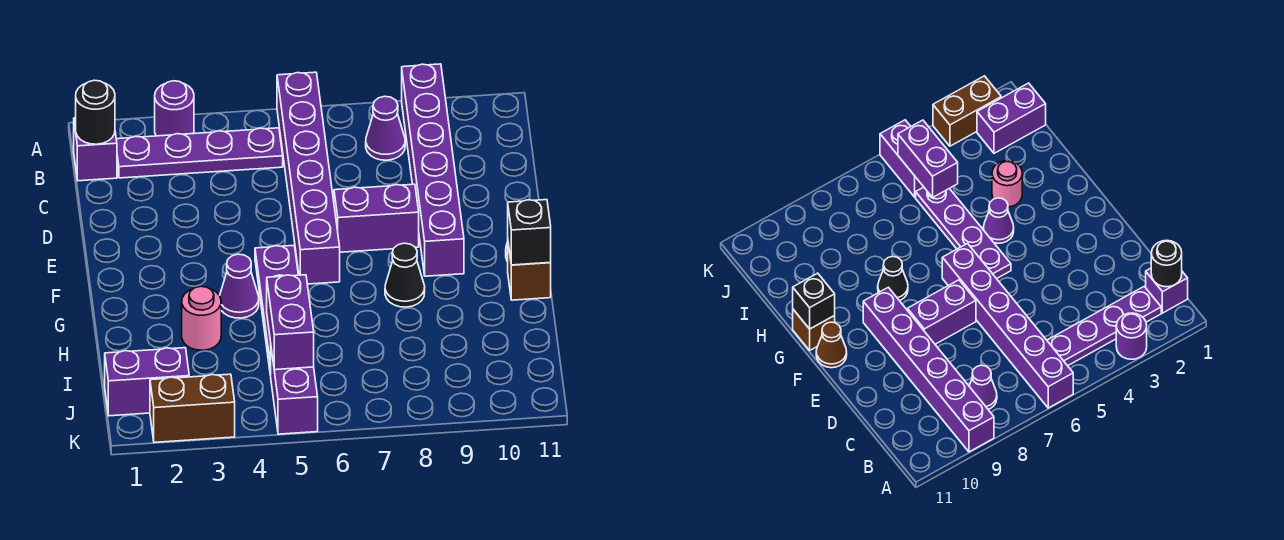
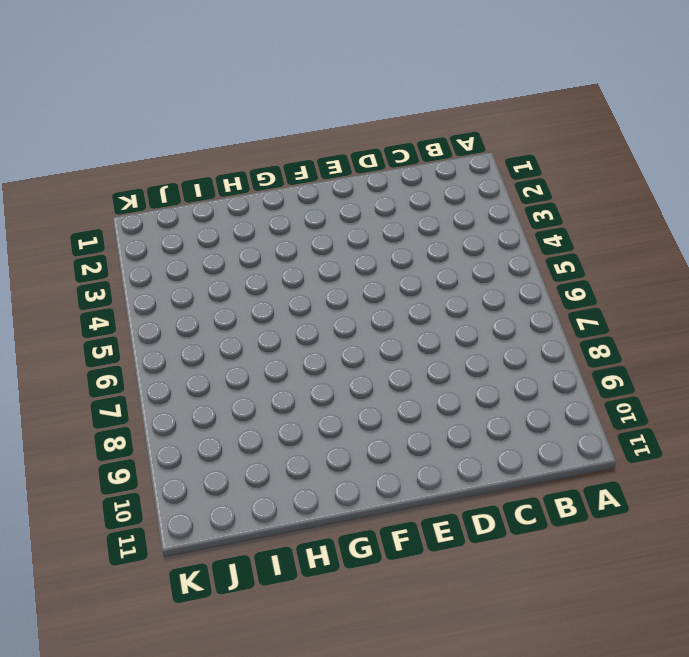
none -> purple 1x1 round brick [155,81,194,136]
none -> purple 1x6 brick [277,72,340,284]
none -> purple 1x6 brick [402,64,464,276]

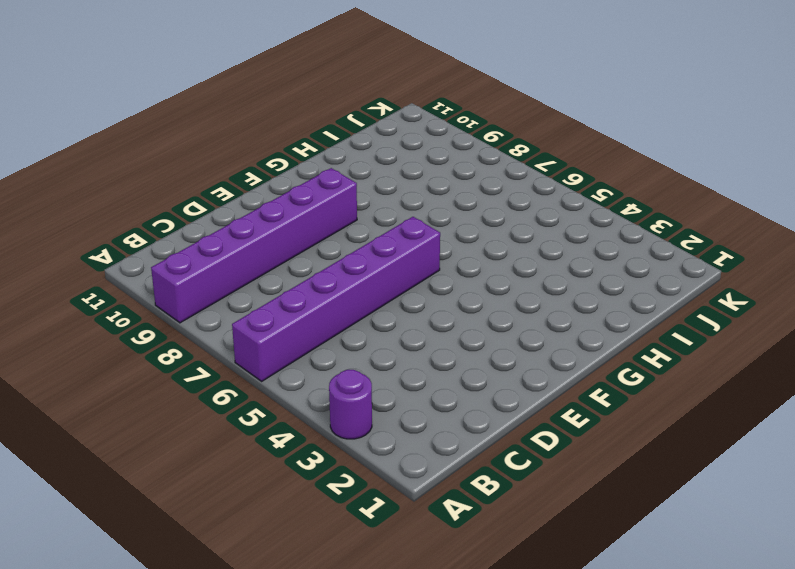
none -> purple 1x1 brick [74,118,117,181]
none -> purple 1x4 plate [116,128,283,178]
none -> purple 1x1 cone [366,96,405,160]

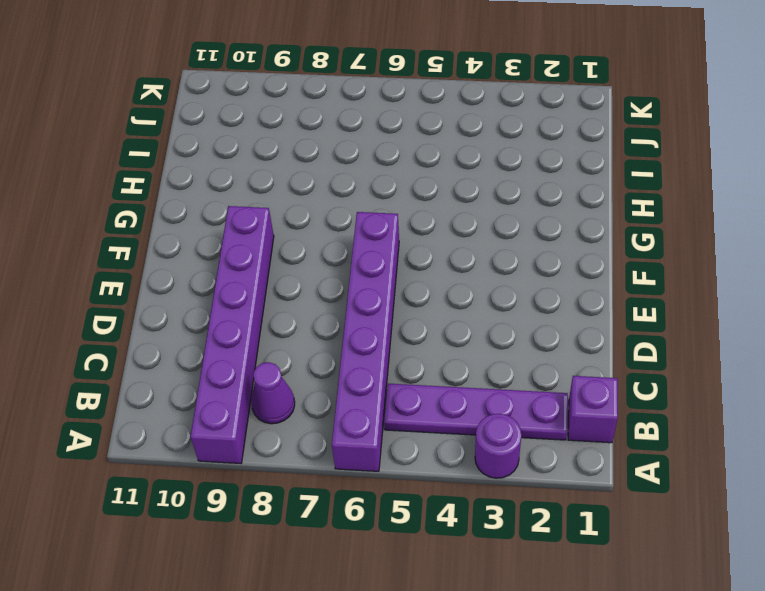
none -> purple 1x2 brick [334,184,419,252]
none -> purple 1x4 plate [255,245,298,375]
none -> brown 1x1 cone [816,322,847,368]

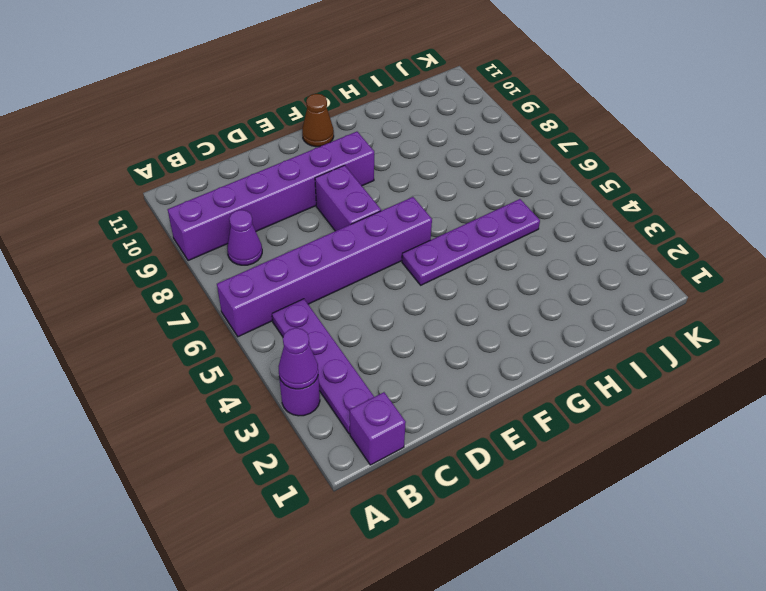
purple 1x1 cone [278,328,318,389] -> purple 1x1 cone moved to [220,254,259,318]
none -> black 1x1 cone [385,243,425,307]
none -> brown 1x1 brick [508,244,551,300]
none -> pink 1x1 round brick [182,286,221,350]

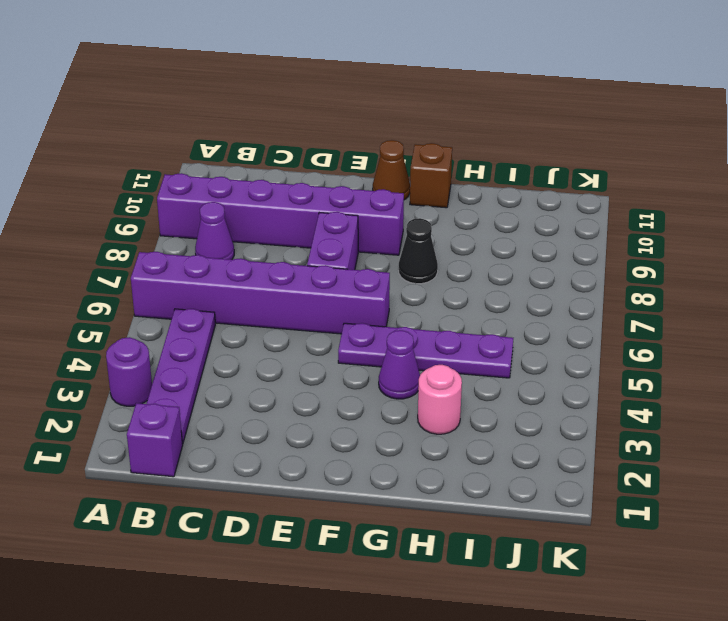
none -> purple 1x2 brick [105,348,189,416]
none -> purple 1x2 brick [271,349,318,434]
none -> brown 1x2 brick [150,374,235,442]

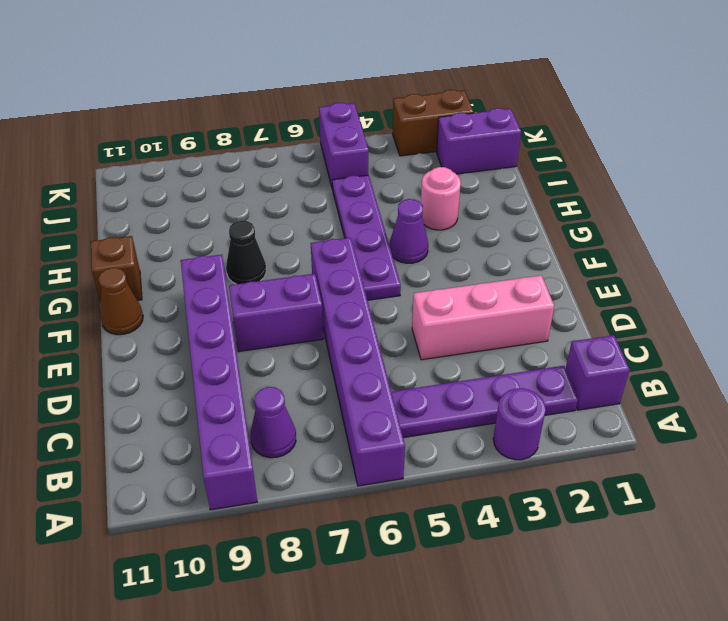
pink 1x3 brick [412,275,554,360] -> none
none -> black 1x1 round brick [76,80,115,144]
none -> black 1x1 brick [508,200,551,265]
none -> purple 1x2 brick [267,275,314,370]

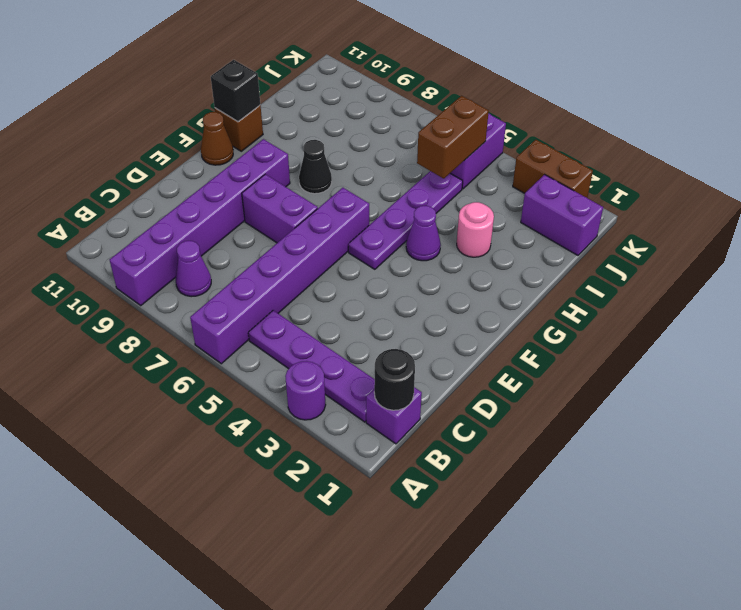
brown 1x2 brick [417,96,489,179] -> purple 1x2 brick [267,275,314,370]

